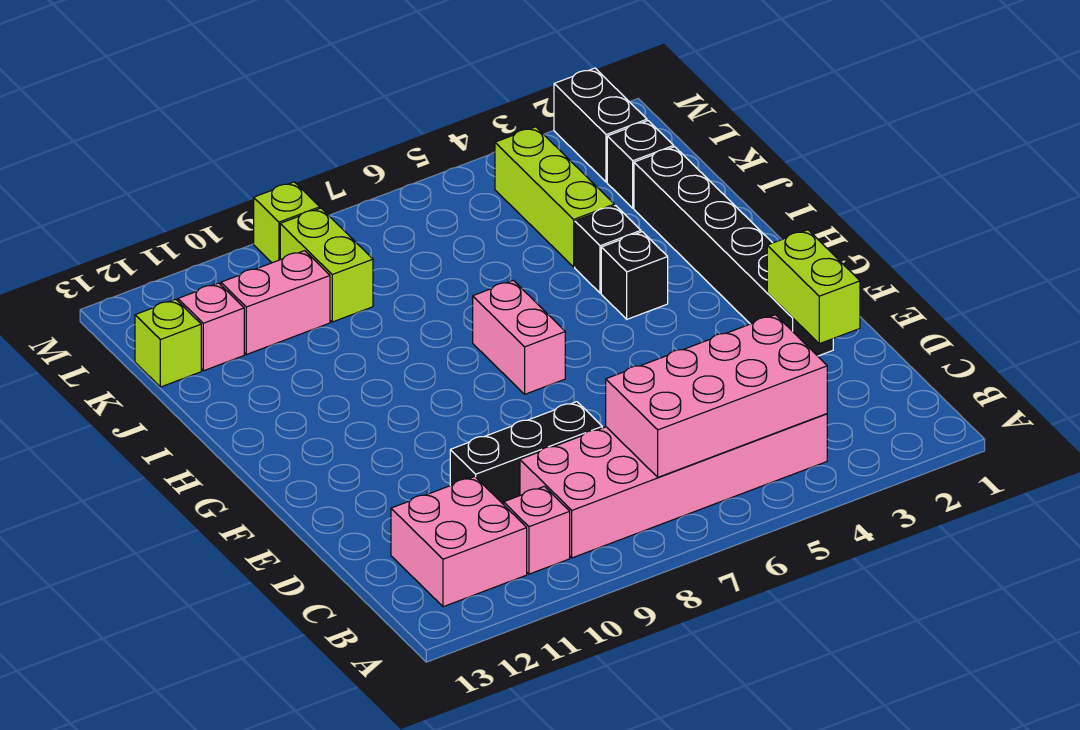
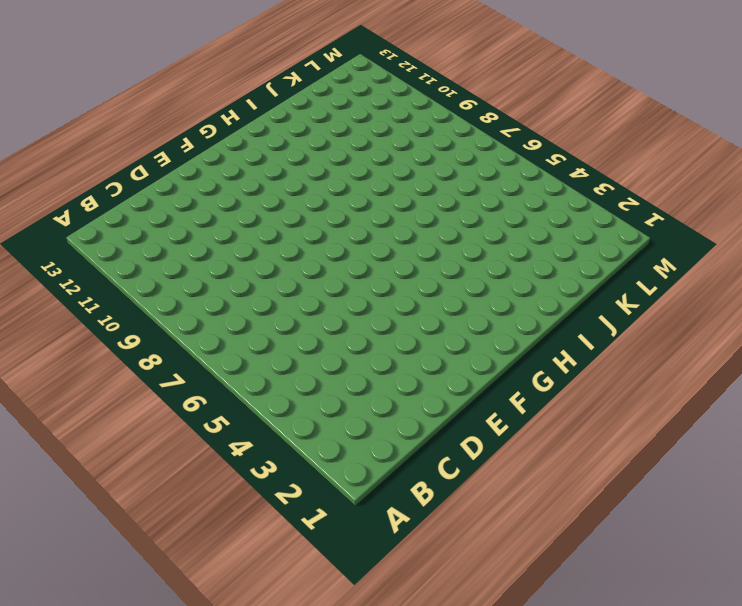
none -> pink 2x6 brick [520,414,827,558]
none -> pink 1x1 brick [504,486,570,574]
none -> pink 2x2 brick [391,477,527,607]

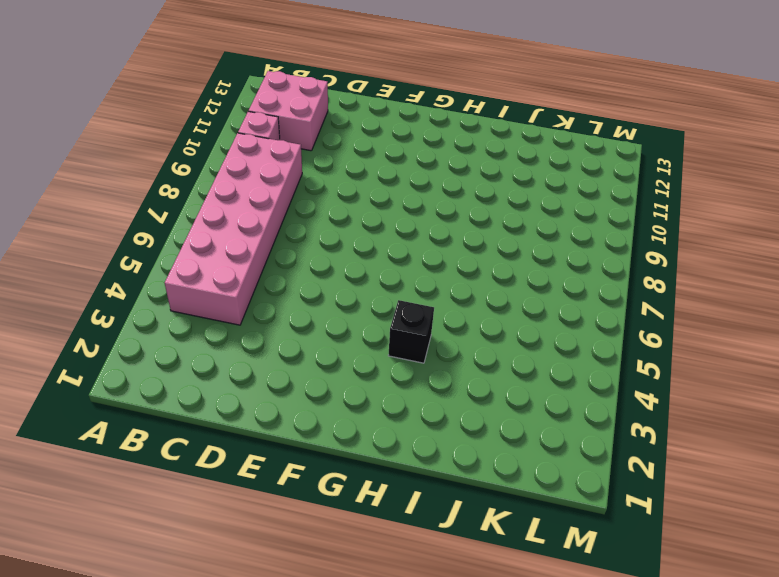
none -> black 1x3 brick [450,402,602,505]
none -> black 1x6 brick [634,147,833,356]
none -> pink 1x2 brick [473,280,565,394]

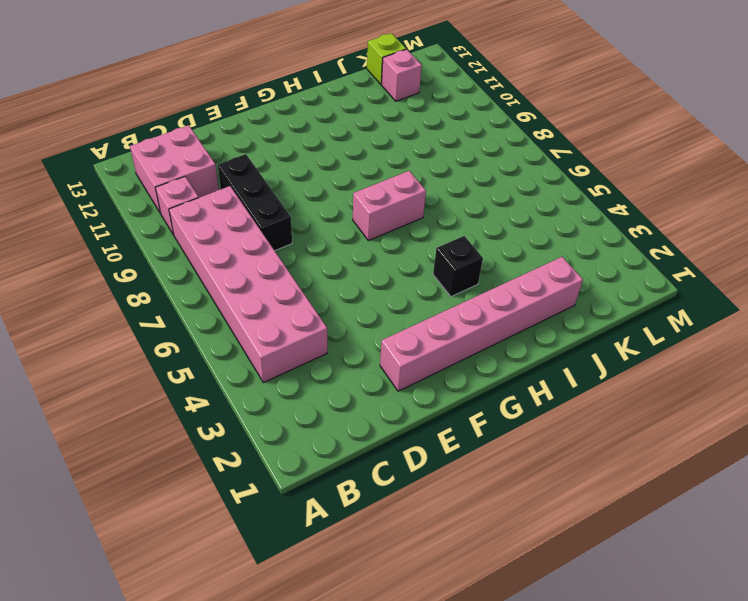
pink 1x6 brick [380,257,583,391] -> black 1x6 brick [634,147,833,356]
none -> black 1x1 brick [575,206,641,293]
none -> lime 1x3 brick [495,127,614,267]
none -> black 1x1 brick [607,121,674,208]

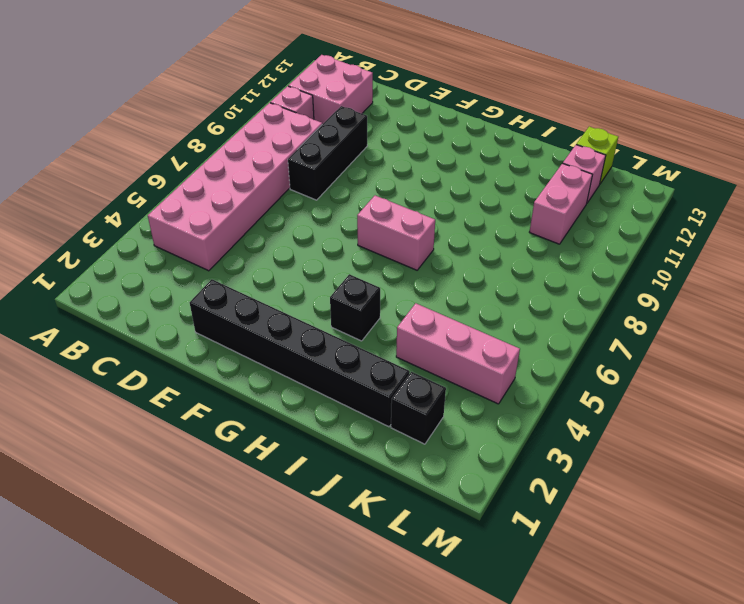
pink 1x3 brick [396,303,520,404] -> lime 1x3 brick [495,127,614,267]
none -> black 1x1 brick [575,206,641,293]
none -> lime 1x2 brick [280,208,373,322]
none -> black 1x2 brick [554,68,647,182]

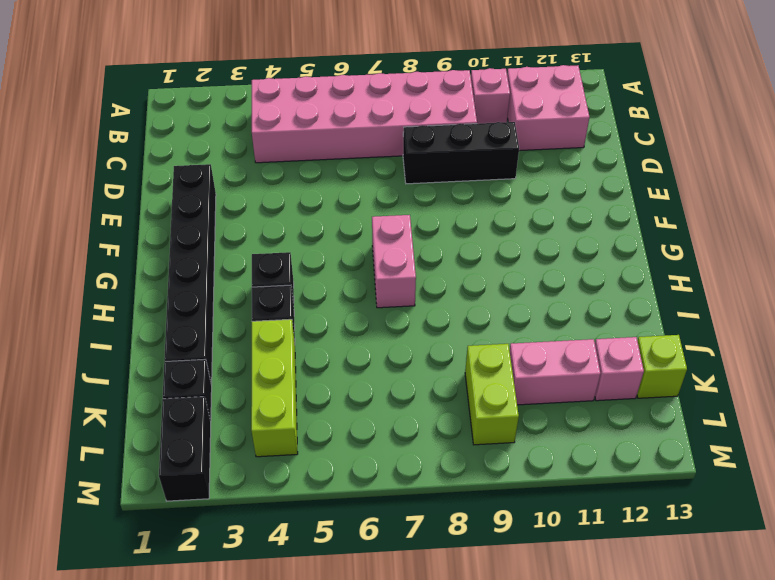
none -> lime 1x1 brick [254,182,320,263]
none -> pink 2x4 brick [606,315,827,477]
none -> lime 1x2 brick [767,230,860,344]

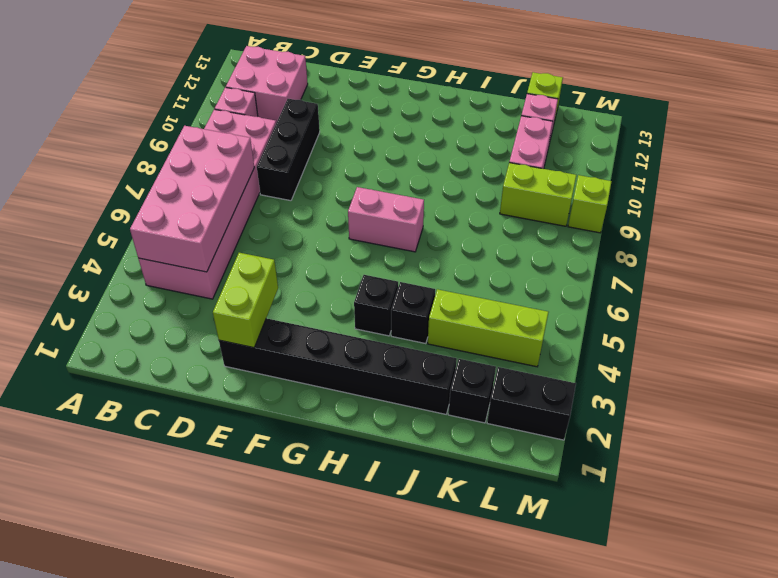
lime 1x2 brick [213,253,278,348] -> lime 1x2 brick turned to [767,230,860,344]

